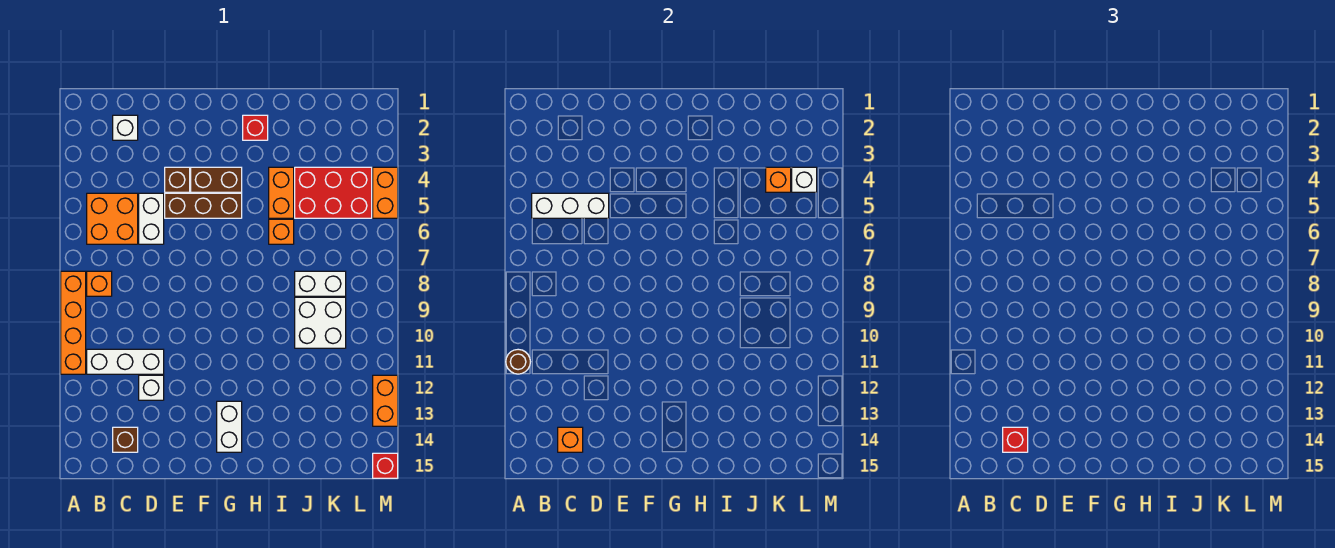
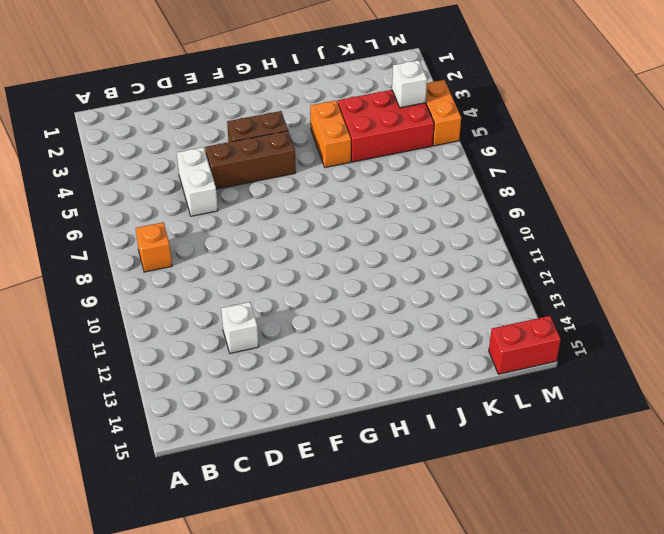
red 1x2 brick [489,316,561,374] -> red 1x1 brick [373,453,398,478]
none -> orange 1x4 brick [61,271,86,374]
none -> orange 2x2 brick [87,193,138,244]
none -> white 1x3 brick [87,349,164,374]

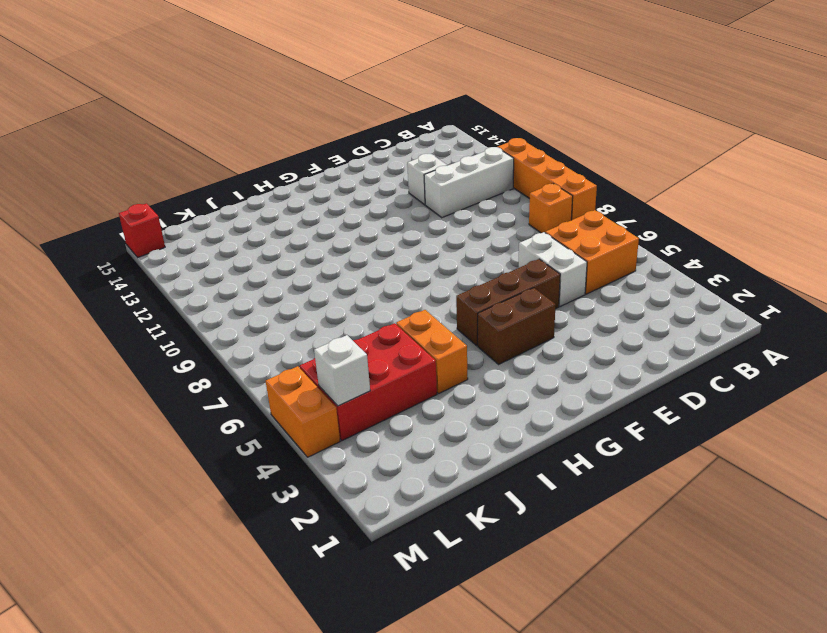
none -> white 1x1 brick [113,115,138,140]
none -> brown 1x1 brick [113,427,138,452]
none -> brown 1x1 brick [165,167,190,192]

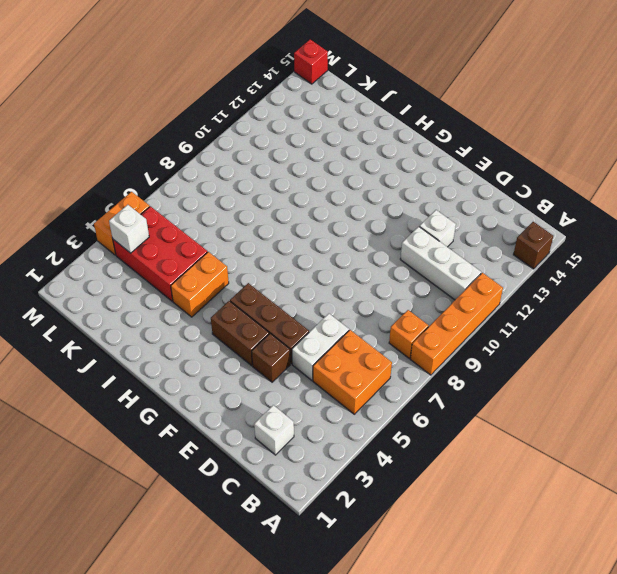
brown 1x1 brick [513,222,553,269] -> brown 1x1 brick moved to [113,427,138,452]
none -> white 1x2 brick [217,401,242,452]
none -> red 1x1 brick [243,115,268,140]
none -> orange 1x1 brick [269,219,294,244]

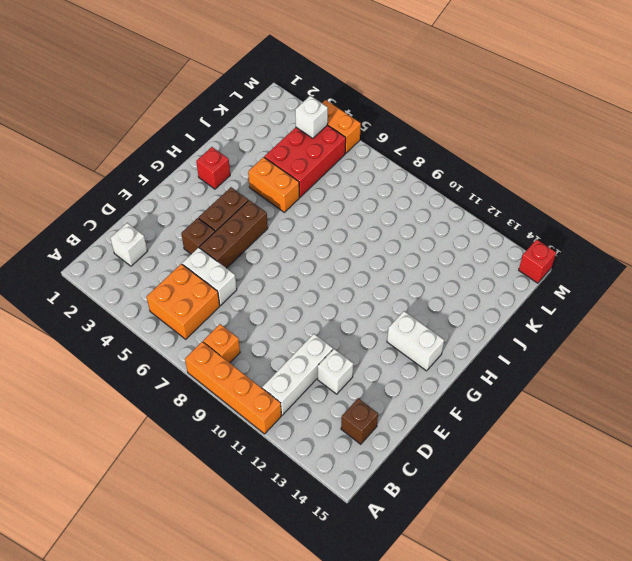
none -> orange 1x1 brick [269,219,294,244]
none -> white 1x2 brick [295,271,346,296]
none -> white 2x2 brick [295,297,346,348]

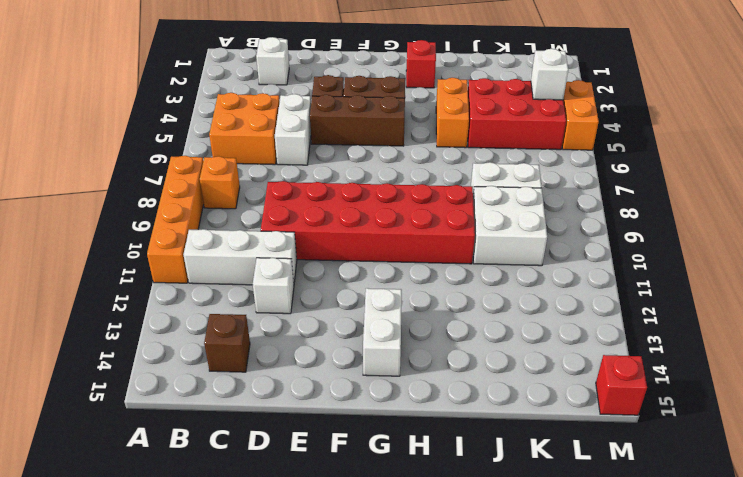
red 2x6 brick [261,181,475,264] -> none
none -> orange 1x1 brick [269,219,294,244]
none -> orange 1x2 brick [373,375,398,426]
none -> brown 1x1 round brick [506,349,530,374]

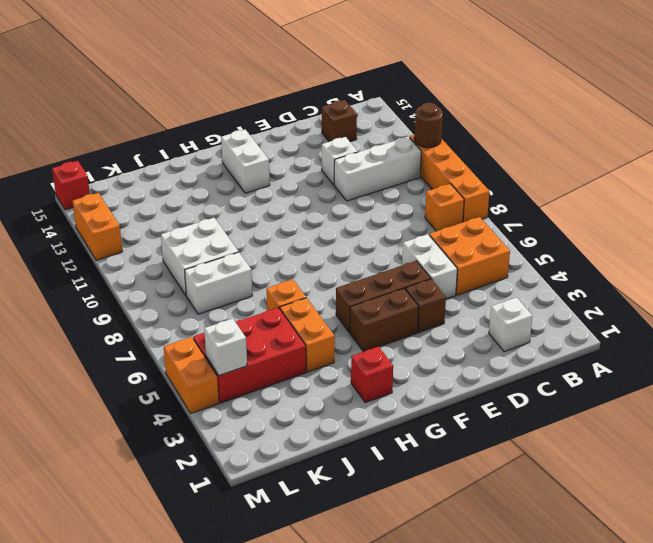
none -> white 1x3 brick [532,193,609,218]
none -> orange 1x1 brick [558,427,583,452]
none -> orange 1x1 brick [766,167,791,192]

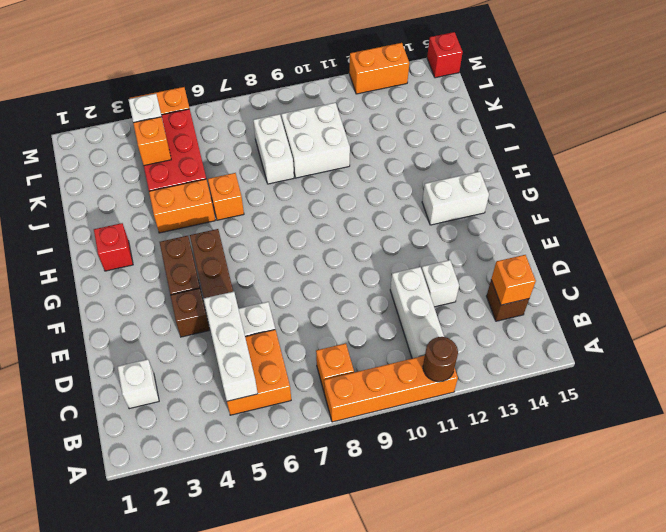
none -> red 1x1 brick [1003,427,1028,452]

